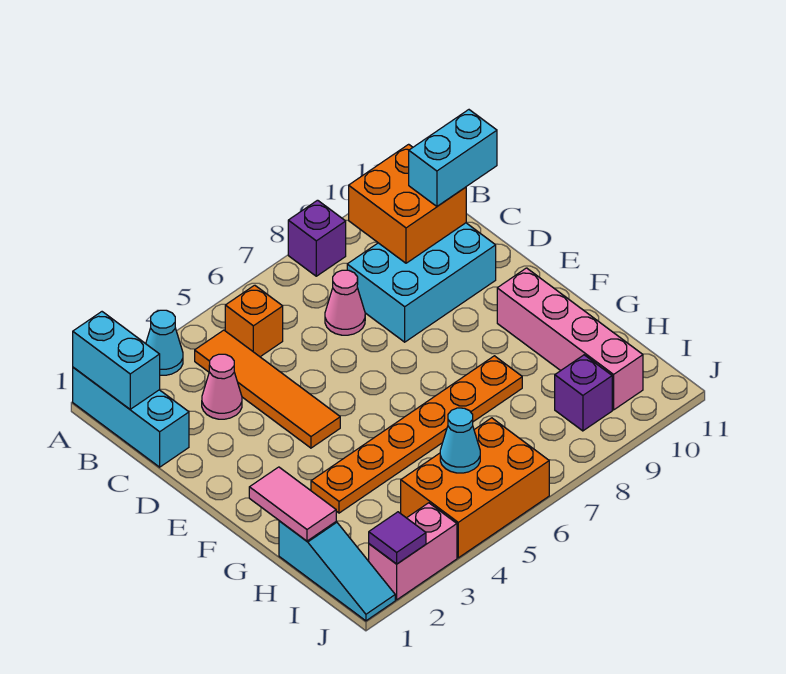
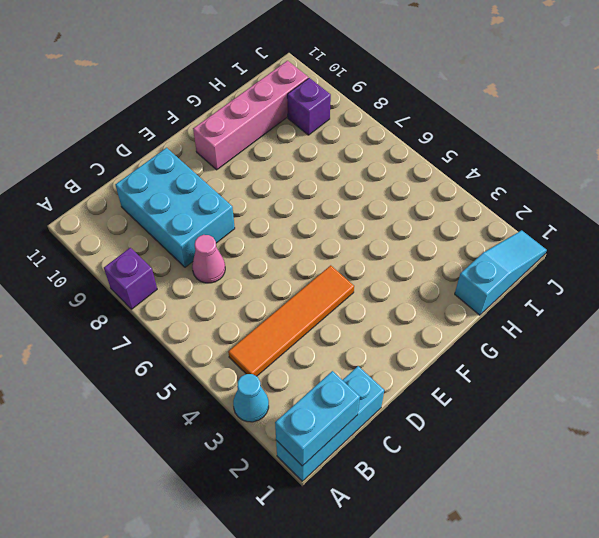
none -> orange 1x1 brick [225,285,283,357]
none -> pink 1x1 cone [202,354,242,419]
none -> orange 1x6 plate [311,356,522,513]

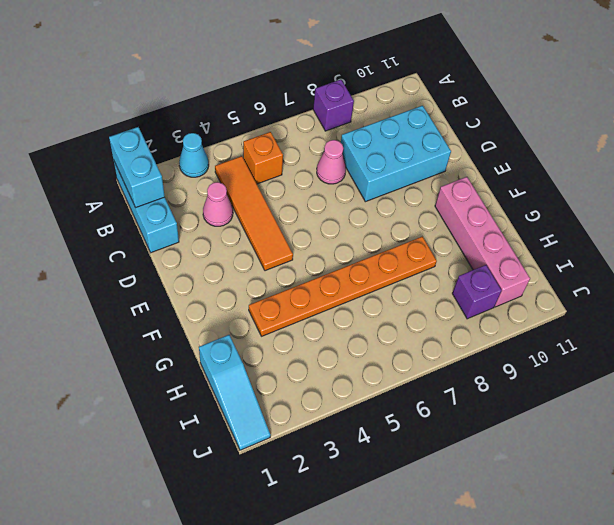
none -> orange 2x3 brick [401,418,549,558]
none -> pink 1x2 brick [369,503,457,600]
none -> orange 2x2 brick [349,144,466,263]

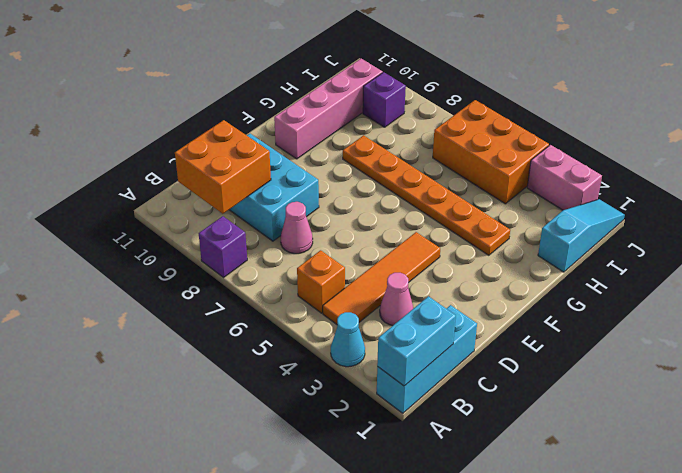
none -> pink 1x2 tile [249,467,336,541]
none -> cyan 1x1 cone [440,408,480,473]
none -> purple 1x1 tile [369,512,426,564]

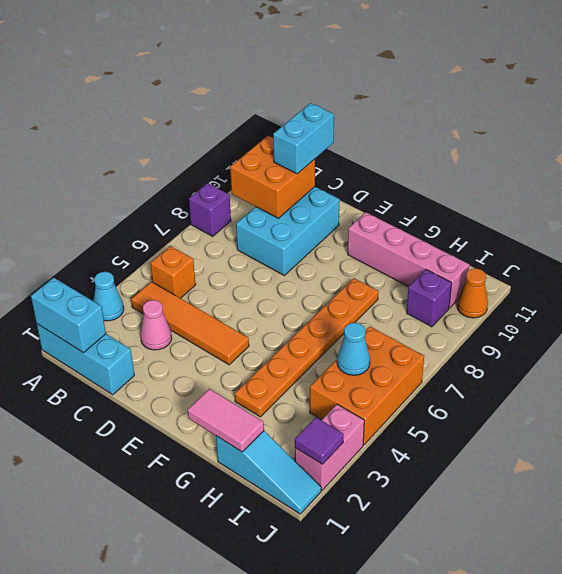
orange 1x1 cone [457,268,488,318] -> none
none -> pink 1x1 cone [325,270,365,335]

